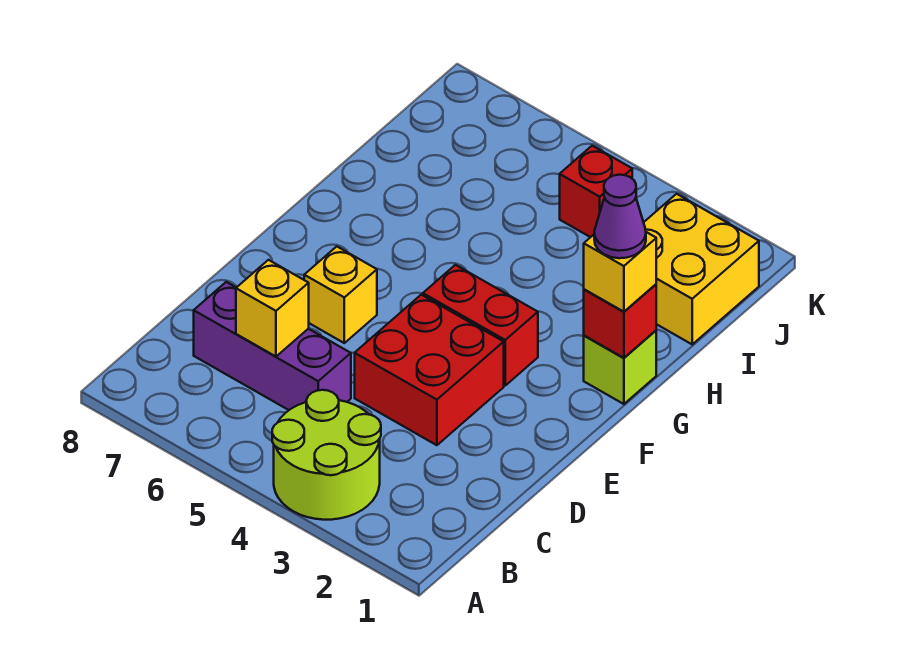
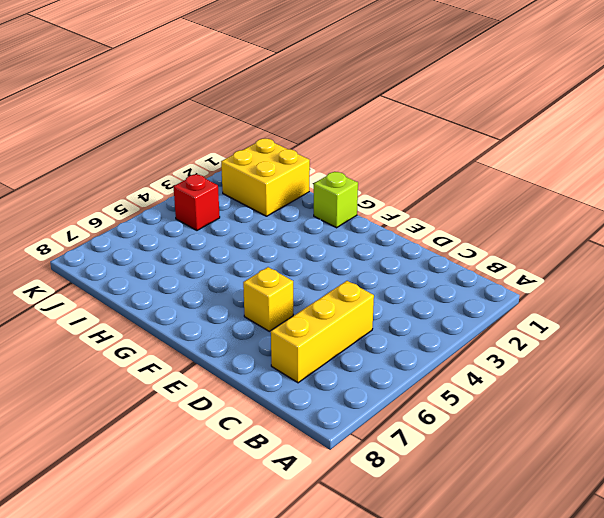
yellow 1x3 brick [271,281,374,383] -> purple 1x3 brick [194,282,351,410]
none -> lime 2x2 round brick [272,390,381,520]
none -> red 2x2 brick [355,295,504,445]
none -> red 1x2 brick [423,265,538,385]

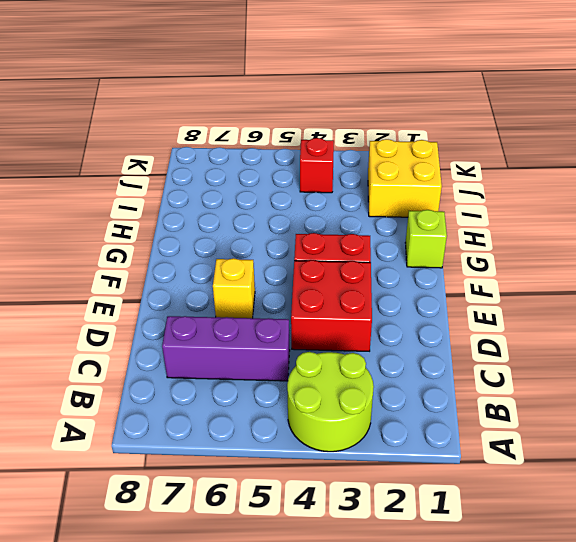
none -> yellow 1x1 brick [236,260,309,356]
none -> red 1x1 brick [584,284,656,358]
none -> yellow 1x1 brick [584,232,656,312]

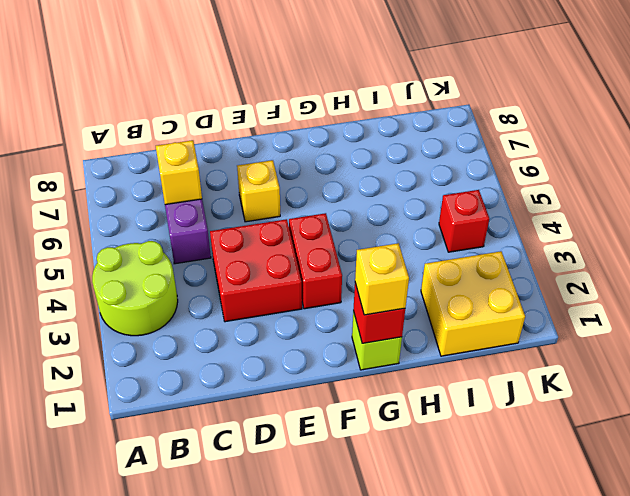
none -> purple 1x1 cone [594,175,646,258]

